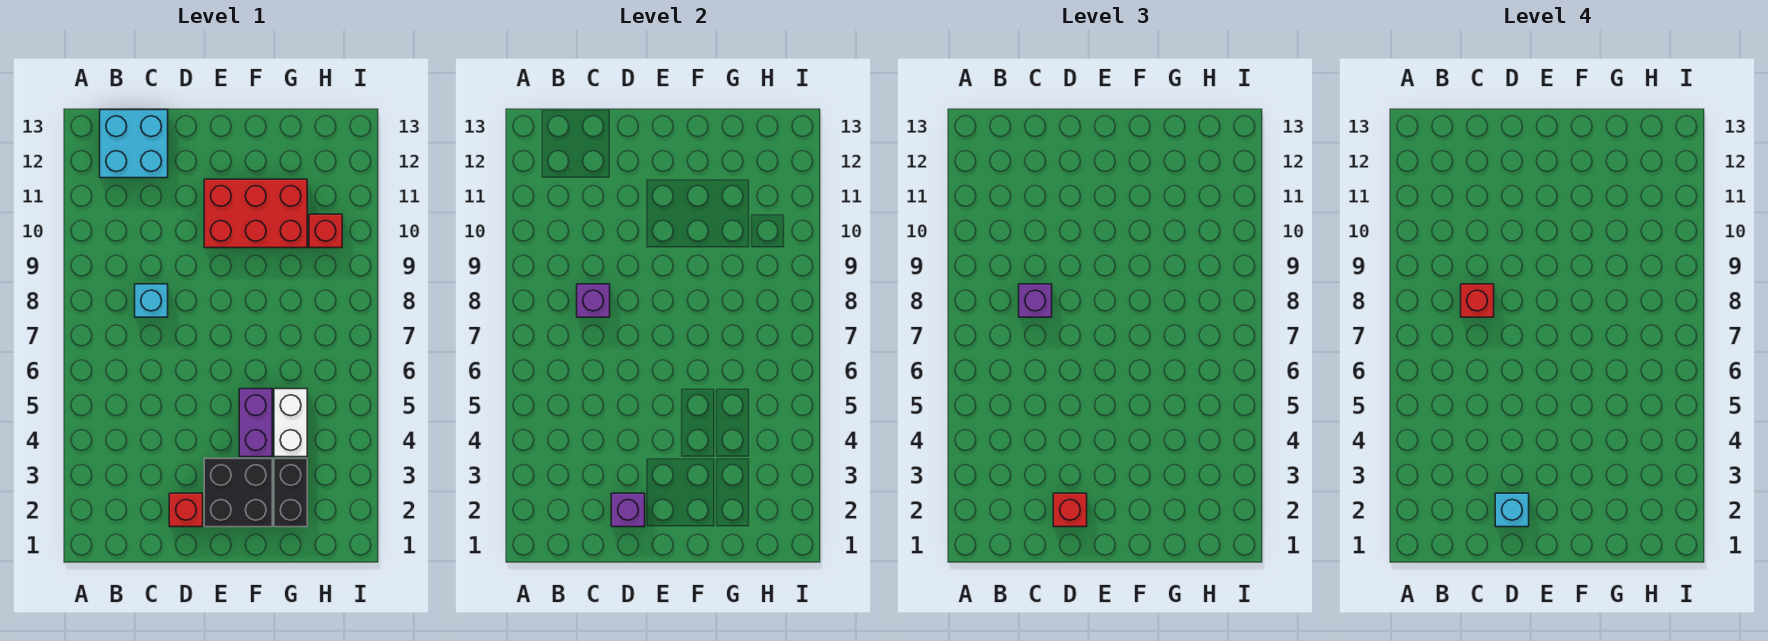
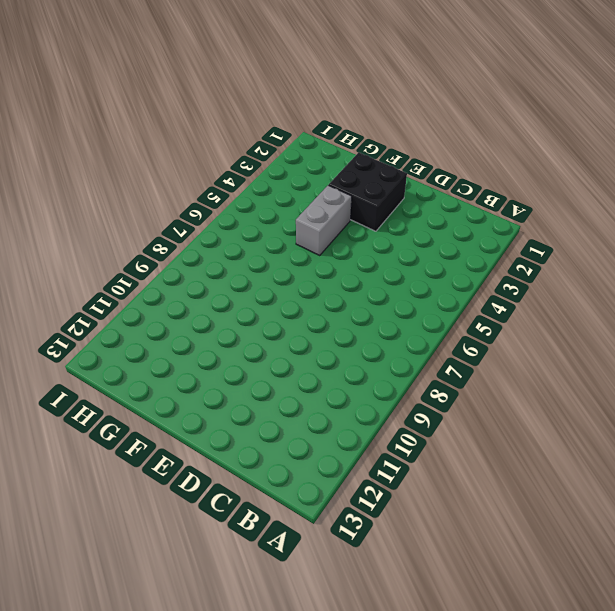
grey 1x2 brick [296,185,352,255] -> purple 1x2 brick [239,389,272,457]
none -> cyan 2x2 brick [100,110,168,178]
none -> cyan 1x1 brick [135,284,168,317]
none -> red 1x1 brick [169,493,203,527]

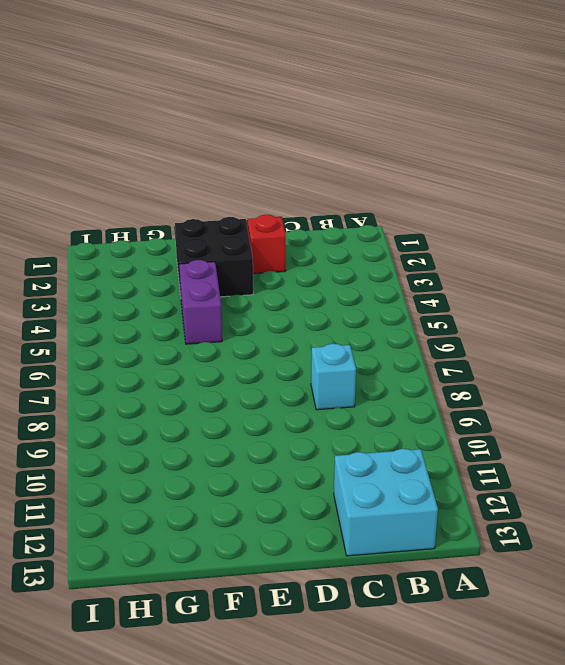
none -> red 2x3 brick [204,179,307,248]
none -> black 1x2 brick [274,458,307,527]
none -> white 1x2 brick [274,389,307,457]

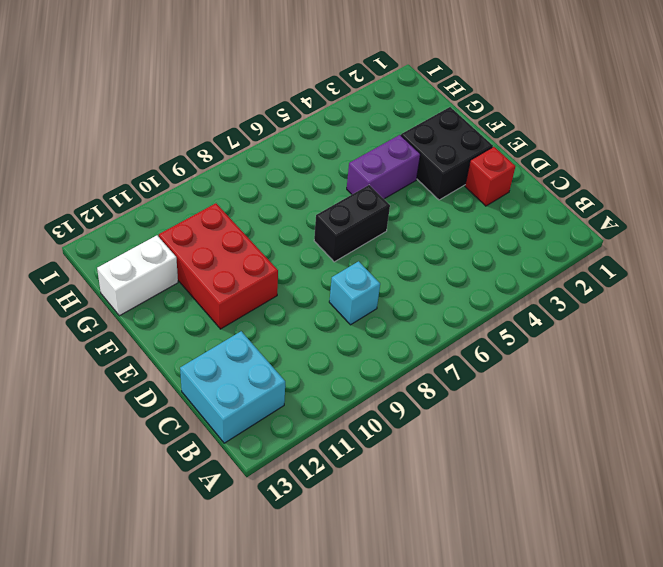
black 1x2 brick [314,185,390,262] -> black 1x2 brick moved to [274,458,307,527]
white 1x2 brick [97,235,178,316] -> white 1x2 brick moved to [274,389,307,457]
none -> red 1x1 brick [309,214,342,248]
none -> purple 1x1 brick [577,284,610,317]
none -> purple 1x1 brick [611,493,645,527]

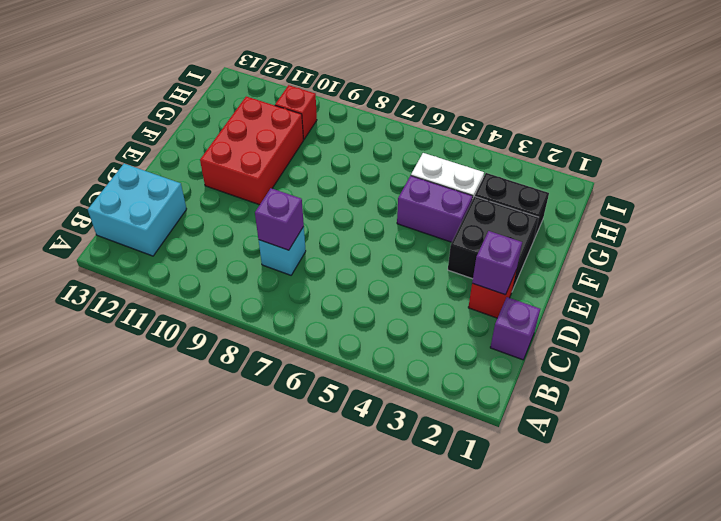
purple 1x1 brick [490,297,540,360] -> purple 1x1 brick moved to [1019,284,1052,317]
none -> red 1x1 brick [1053,493,1087,527]
none -> red 1x1 brick [1461,284,1494,317]
none -> cyan 1x1 brick [1495,493,1529,527]

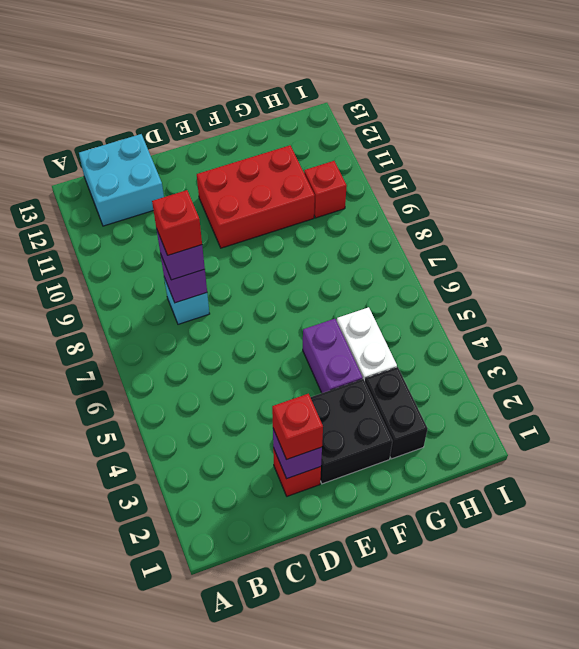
none -> cyan 1x1 brick [1495,493,1529,527]

